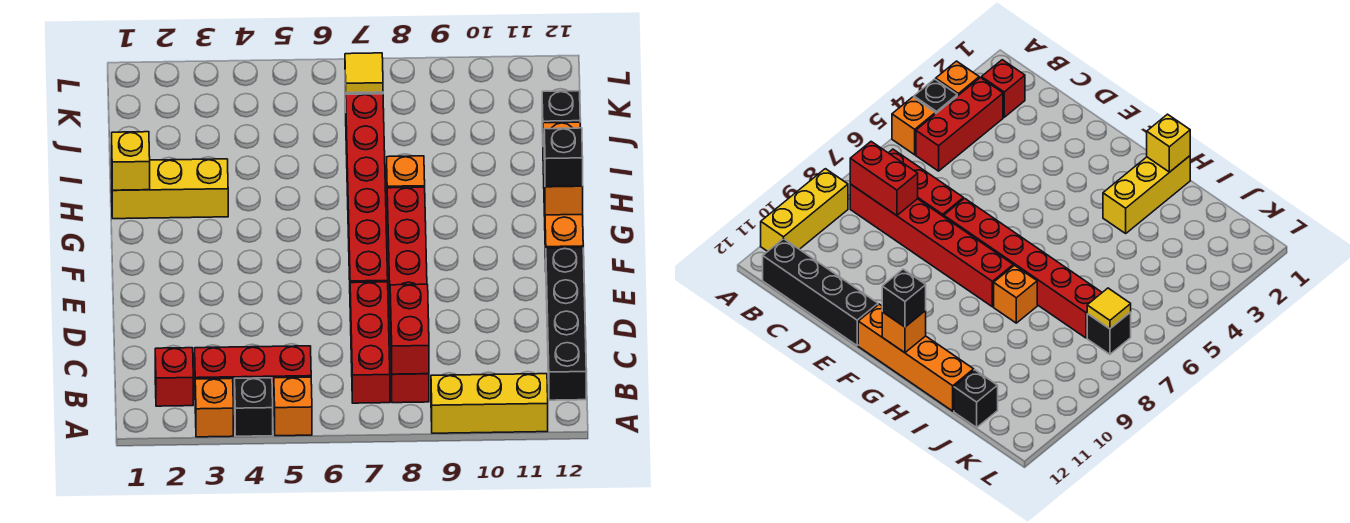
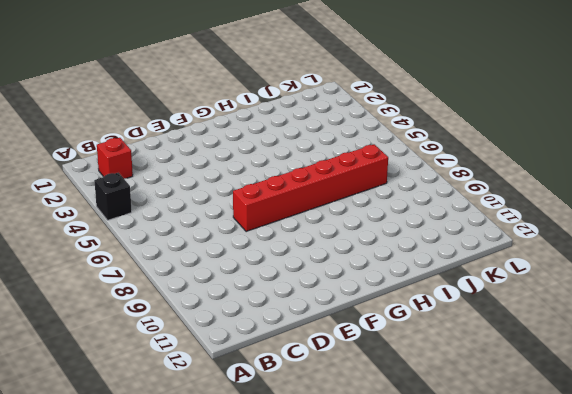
none -> orange 1x1 brick [195,378,233,437]
none -> orange 1x1 brick [274,377,312,436]
none -> yellow 1x3 brick [431,374,548,433]

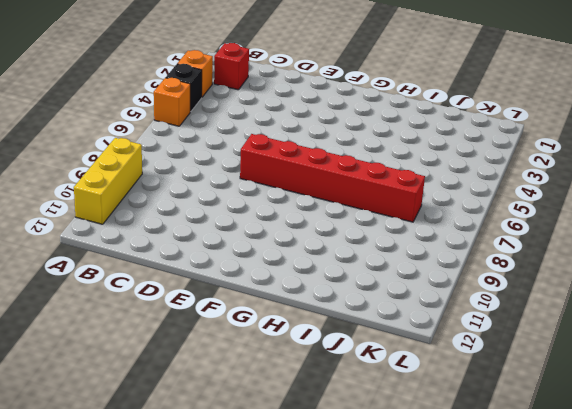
none -> red 1x3 brick [195,346,311,405]
none -> red 1x3 brick [350,282,390,403]
none -> red 1x6 brick [387,187,429,403]

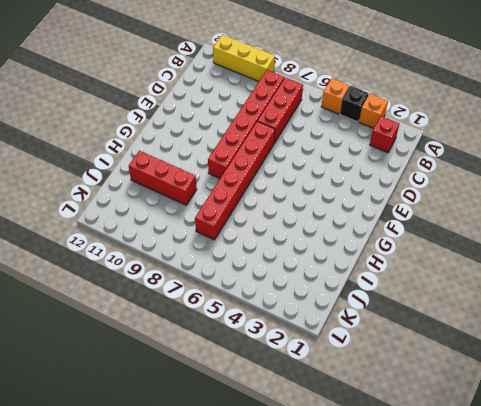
red 1x3 brick [129,151,197,205] -> red 1x3 brick moved to [195,346,311,405]
none -> black 1x4 brick [546,248,586,400]
none -> orange 1x4 brick [543,122,583,258]
none -> yellow 1x3 brick [112,159,228,219]

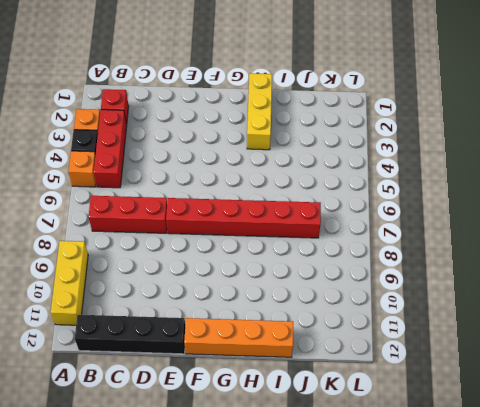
none -> red 1x6 brick [387,187,429,403]
none -> orange 1x1 brick [387,156,425,188]
none -> black 1x1 brick [542,91,580,133]

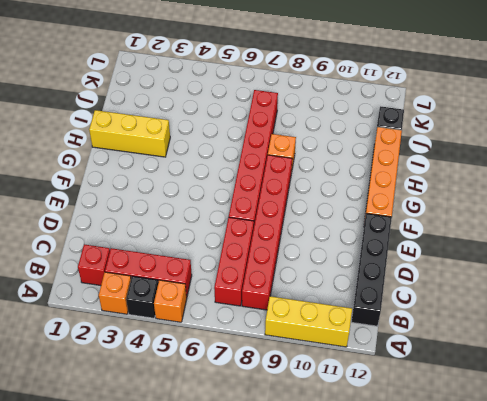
none -> black 1x1 brick [1087,312,1131,354]
none -> red 1x2 brick [390,284,429,374]
none -> orange 1x1 brick [544,160,583,215]

